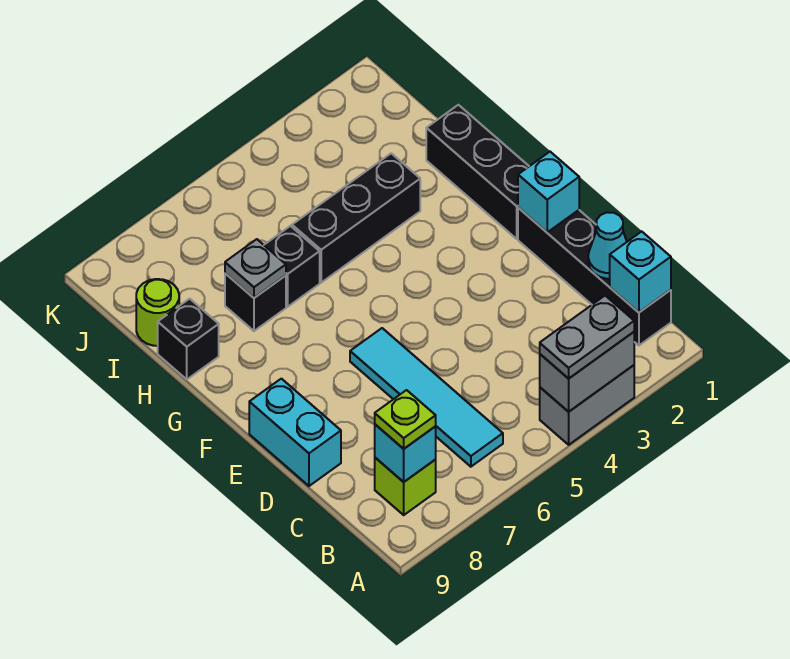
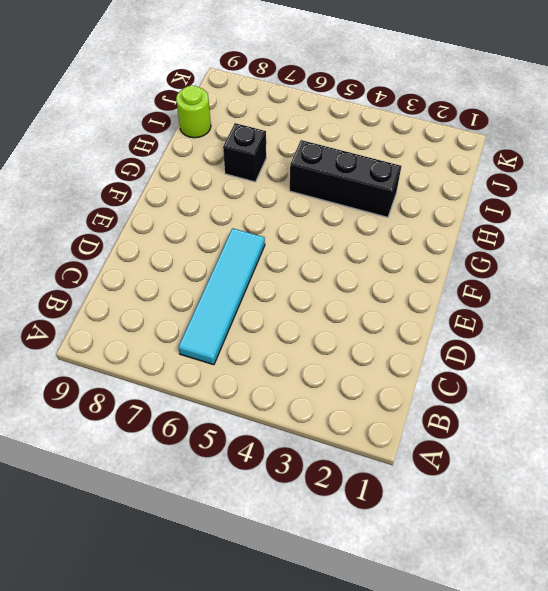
none -> grey 1x2 brick [540,365,634,445]
none -> black 1x4 brick [518,208,671,345]
none -> lime 1x1 brick [375,458,436,515]

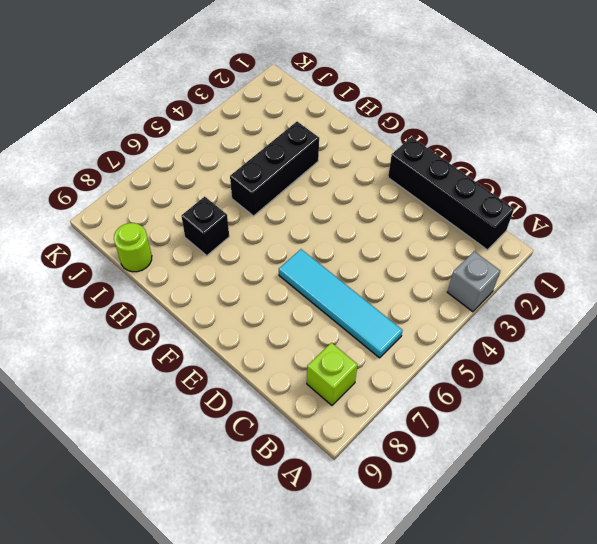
grey 1x1 brick [447,251,500,312] -> grey 1x2 brick [540,365,634,445]
none -> cyan 1x2 brick [249,379,341,486]
none -> black 1x3 brick [426,105,529,239]
none -> black 1x1 brick [264,226,320,307]

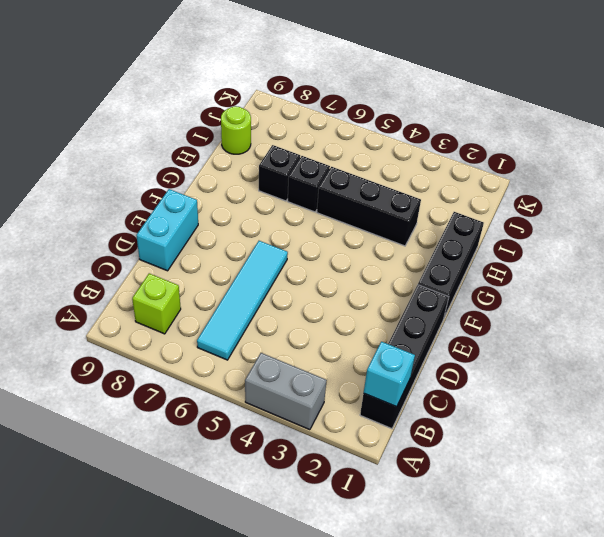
none -> black 1x1 brick [158,299,219,379]
none -> grey 1x2 brick [540,332,634,412]
none -> cyan 1x1 brick [375,424,436,482]

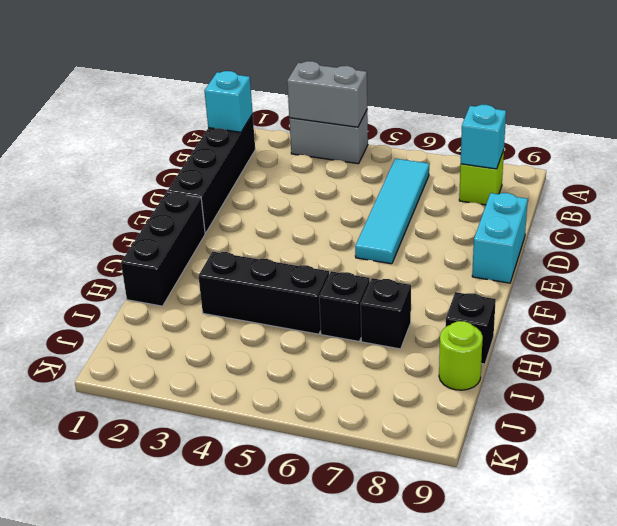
none -> cyan 1x1 cone [588,212,627,279]
none -> cyan 1x1 brick [518,152,579,232]
none -> grey 1x1 plate [225,239,286,298]

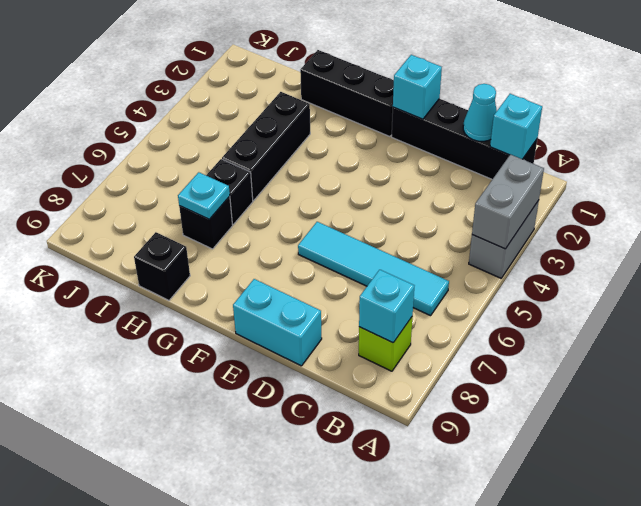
cyan 1x1 plate [178,172,230,219] -> grey 1x1 plate [225,239,286,298]
none -> lime 1x1 round brick [136,279,179,346]
none -> grey 1x2 plate [540,296,634,379]
none -> lime 1x1 plate [375,390,436,449]

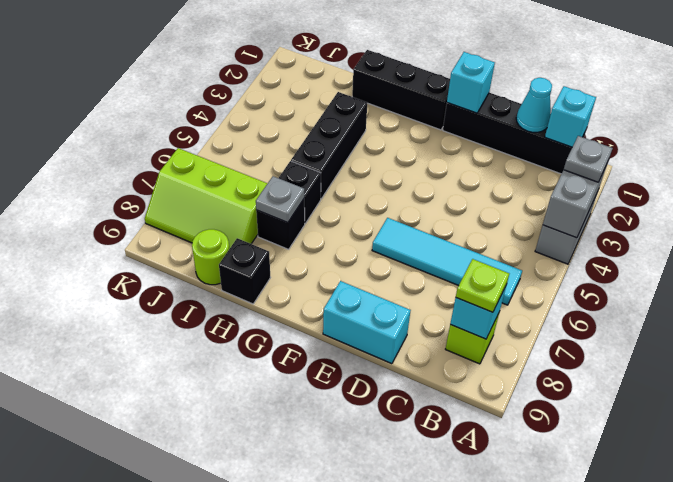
grey 1x1 plate [564,136,613,182] -> grey 1x2 plate [540,296,634,379]
lime 2x3 slope [145,148,268,249] -> none

